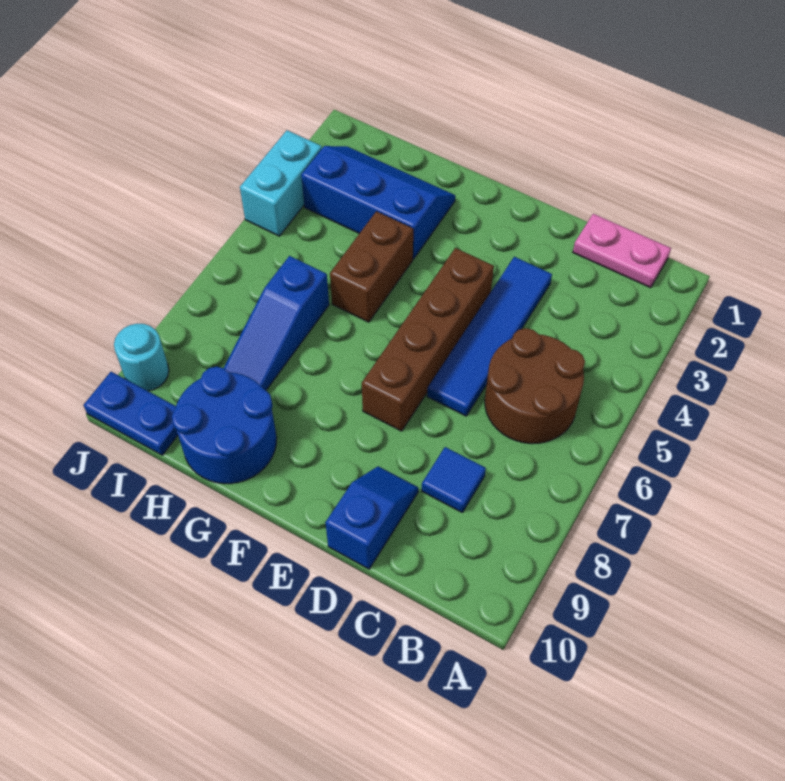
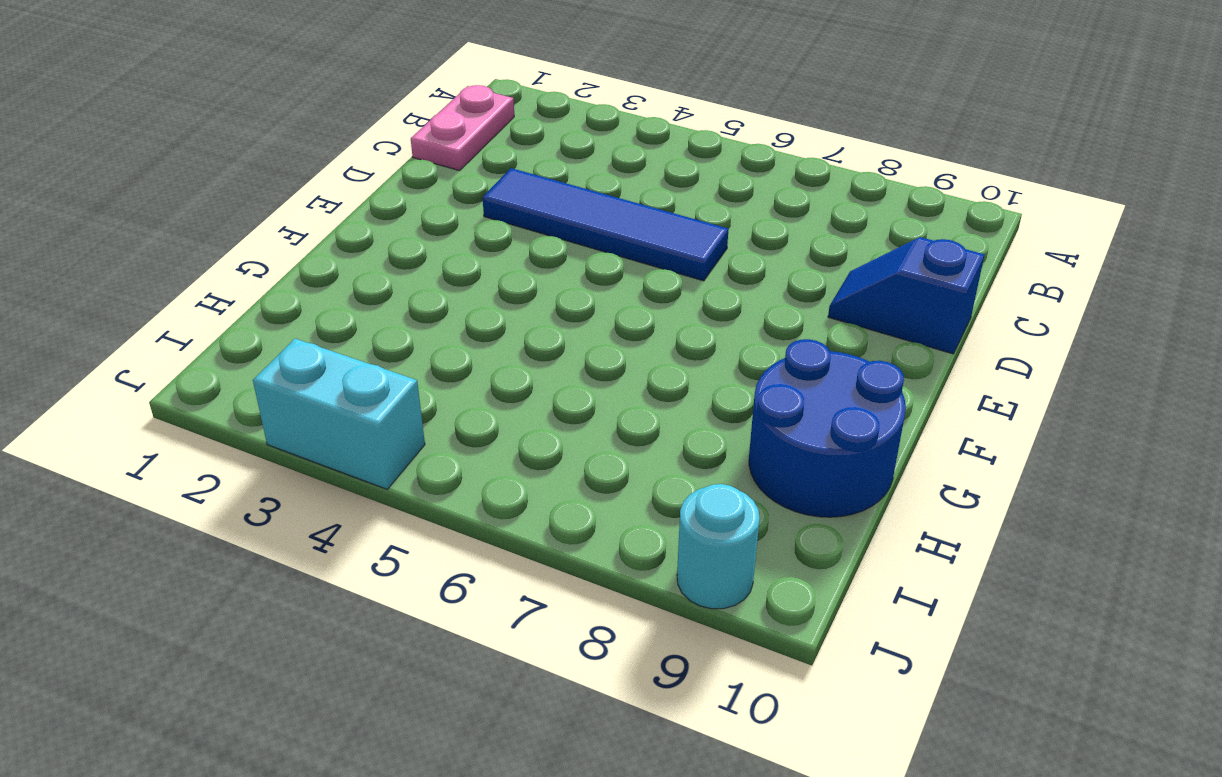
none -> brown 2x2 round brick [485,328,585,444]
none -> blue 1x1 tile [422,447,486,512]
none -> brown 1x4 brick [362,248,494,431]

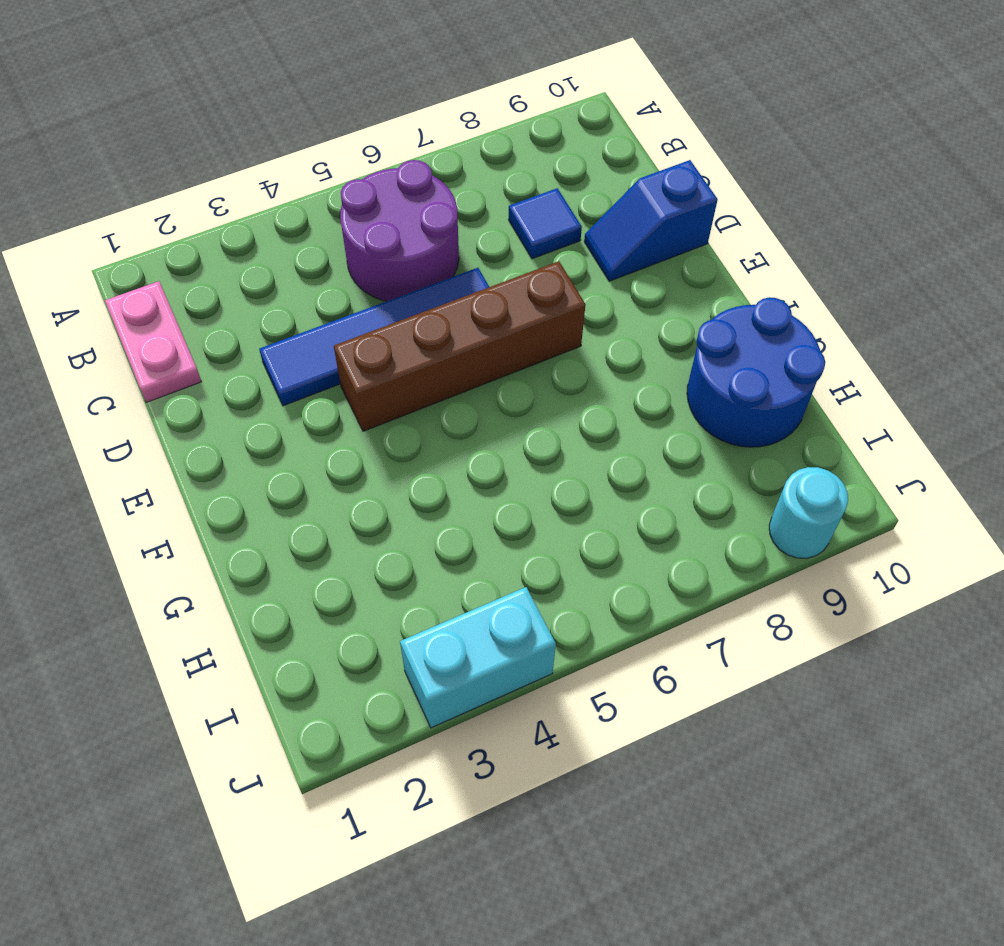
purple 2x2 round brick [340,160,459,301] -> brown 2x2 round brick [485,328,585,444]
none -> blue 2x3 slope [301,146,455,259]
none -> brown 1x2 brick [330,211,413,322]
none -> blue 1x3 slope [224,256,329,390]

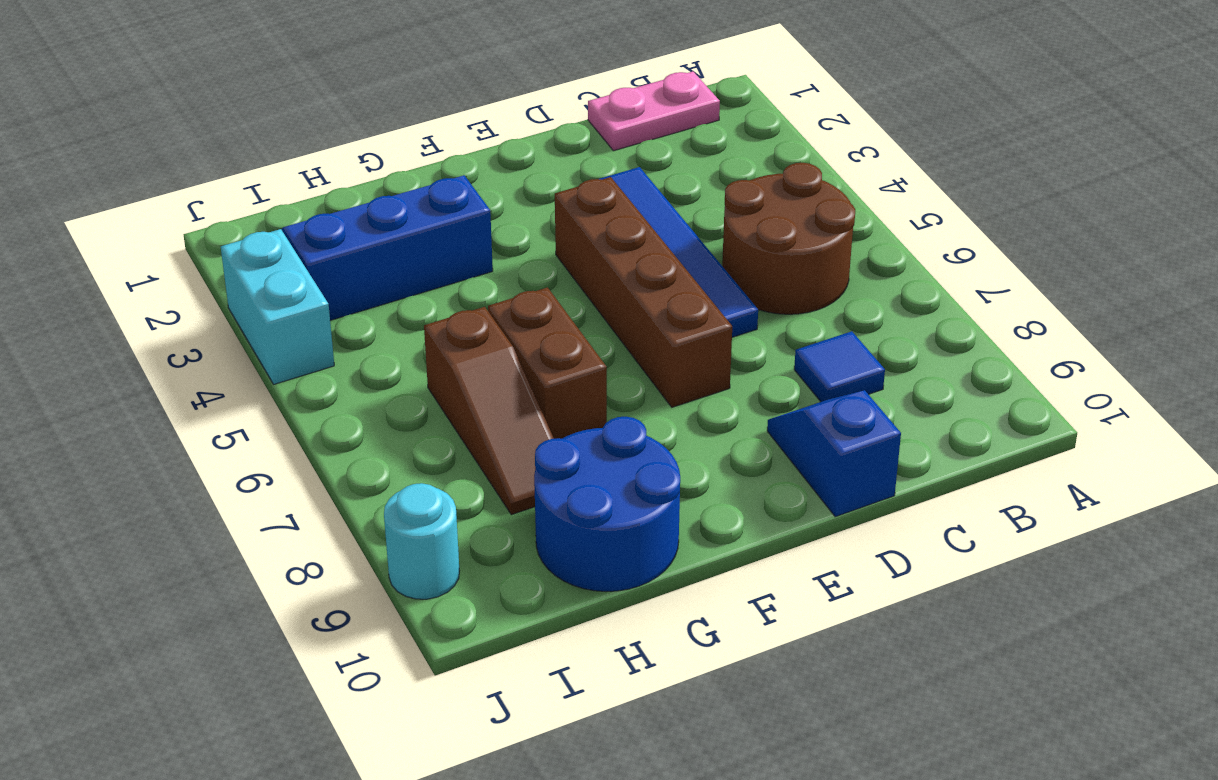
brown 1x2 brick [488,287,607,439] -> brown 1x2 brick moved to [330,211,413,322]
brown 1x3 slope [424,307,554,515] -> blue 1x3 slope [224,256,329,390]
none -> blue 1x2 plate [84,372,178,455]

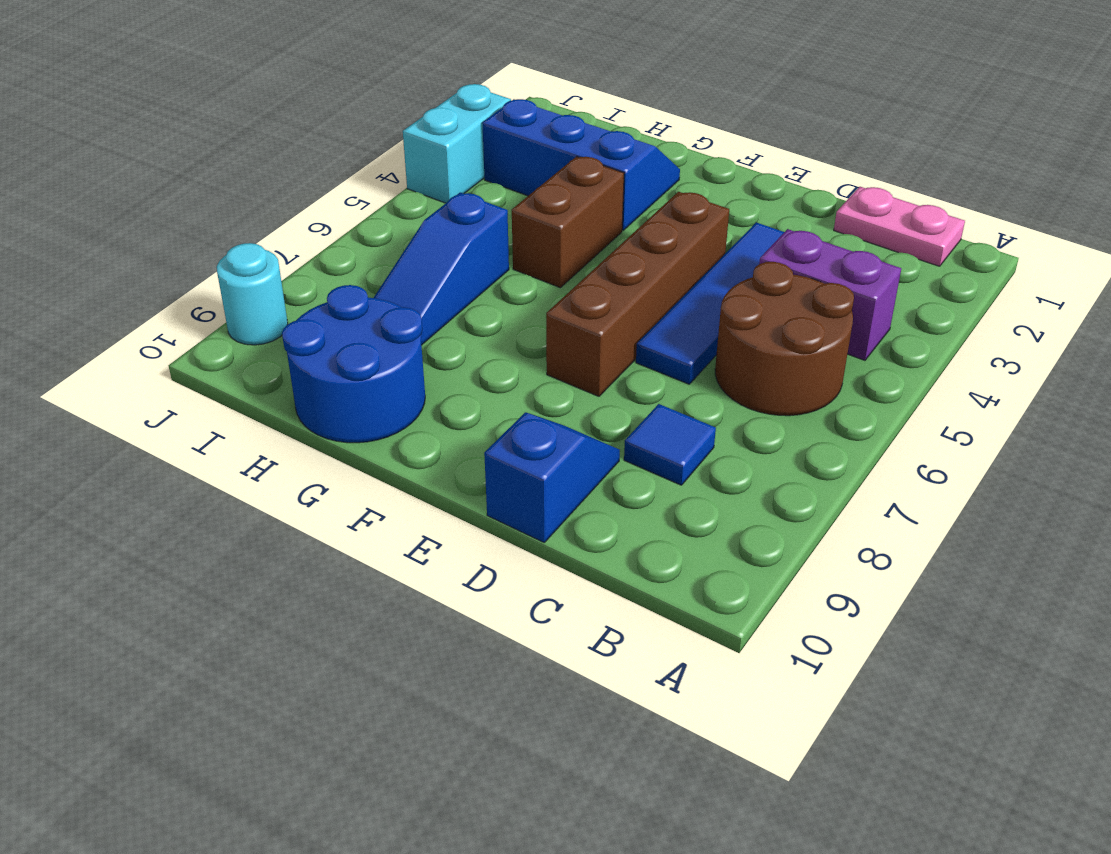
purple 1x2 brick [759,229,901,360] -> none
none -> blue 1x2 plate [84,372,178,455]

